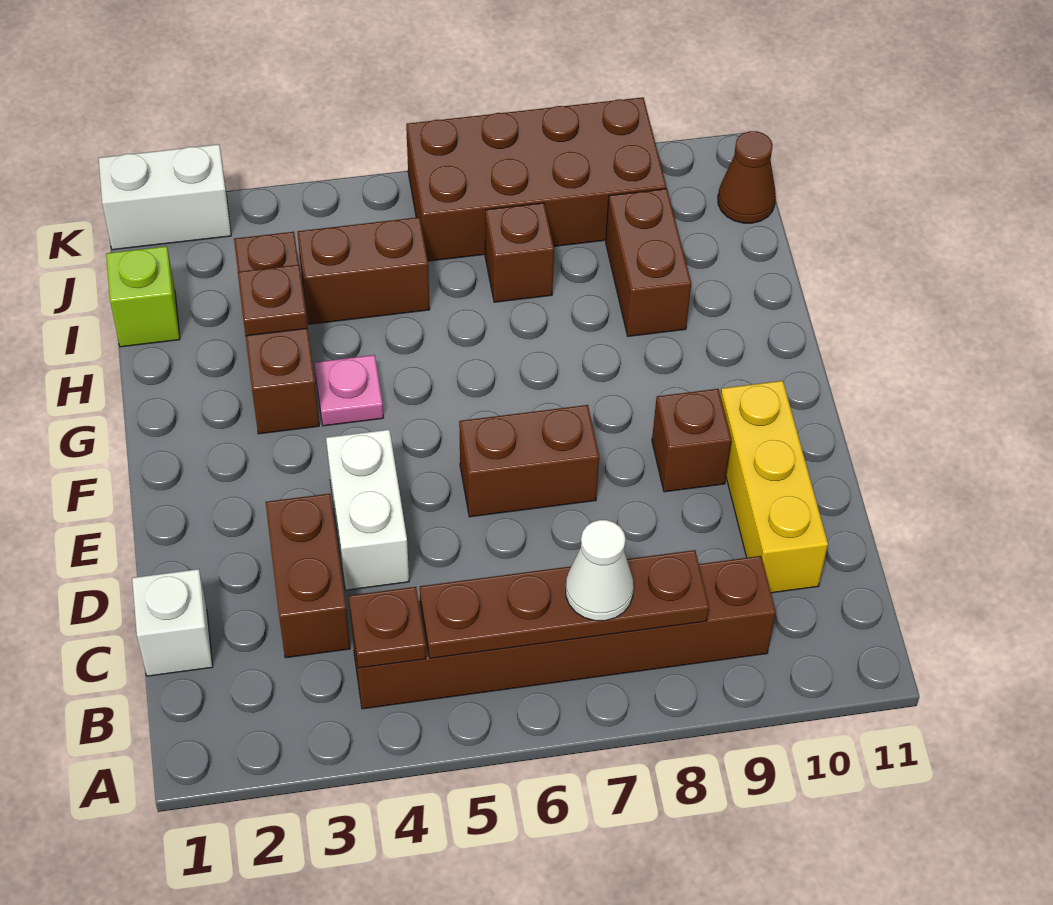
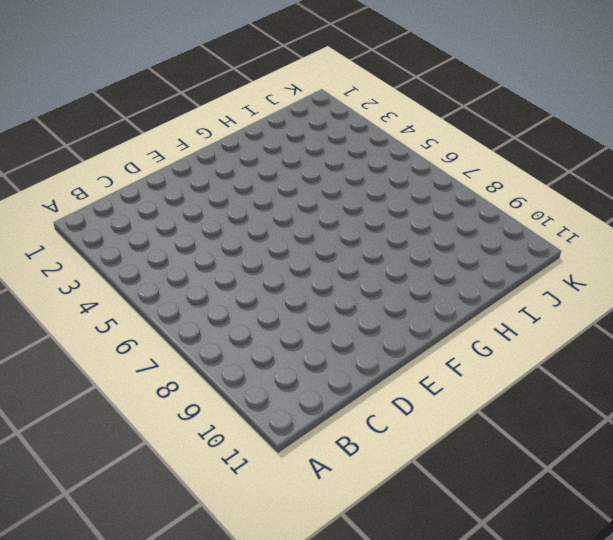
none -> brown 1x6 brick [350,556,776,709]
none -> white 1x1 brick [132,569,213,676]
none -> brown 1x2 brick [266,494,350,658]

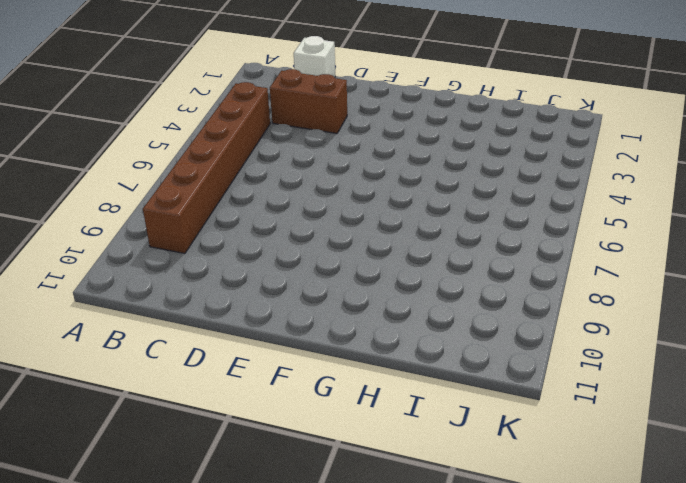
none -> yellow 1x3 brick [720,381,828,593]
none -> white 1x2 brick [326,430,409,590]
none -> brown 1x2 brick [459,405,599,517]

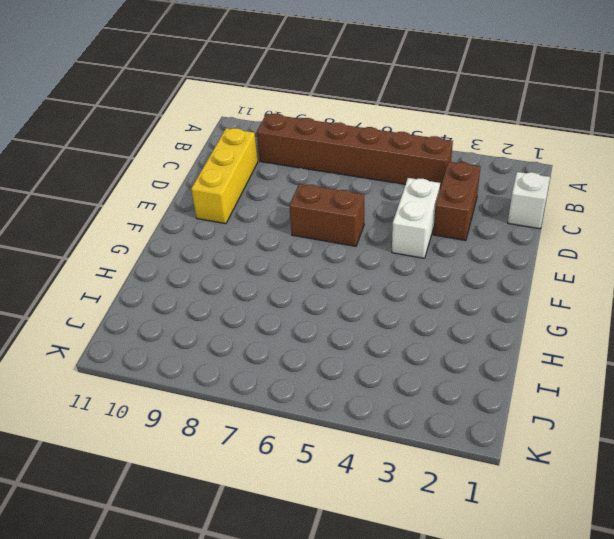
none -> brown 1x1 brick [652,389,732,492]
none -> brown 1x3 brick [234,232,319,434]
none -> pink 1x1 plate [314,355,383,426]

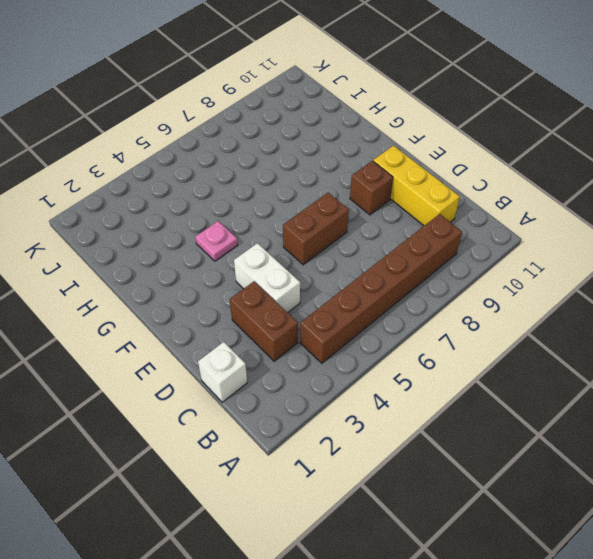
none -> brown 1x3 brick [234,232,319,434]
none -> brown 1x2 brick [606,189,691,336]
none -> lime 1x1 brick [106,246,180,347]

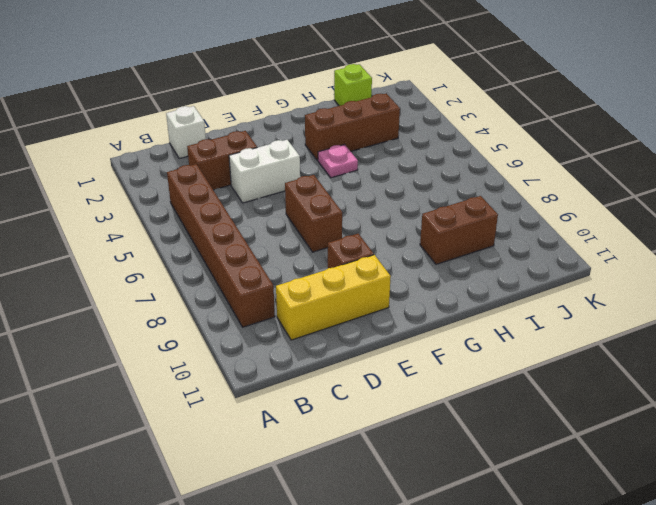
none -> brown 1x2 brick [297,217,430,324]
none -> brown 1x1 brick [485,203,554,302]
none -> brown 2x4 brick [406,97,667,261]

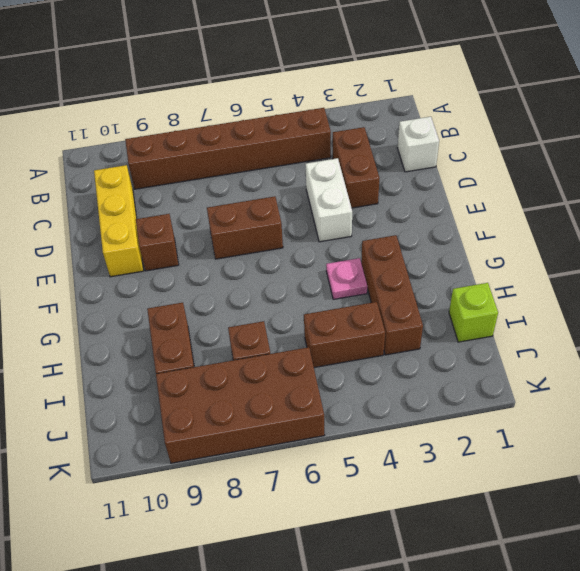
none -> brown 1x1 cone [718,131,776,223]
none -> white 1x2 brick [99,144,231,250]
none -> brown 1x1 plate [349,587,426,668]

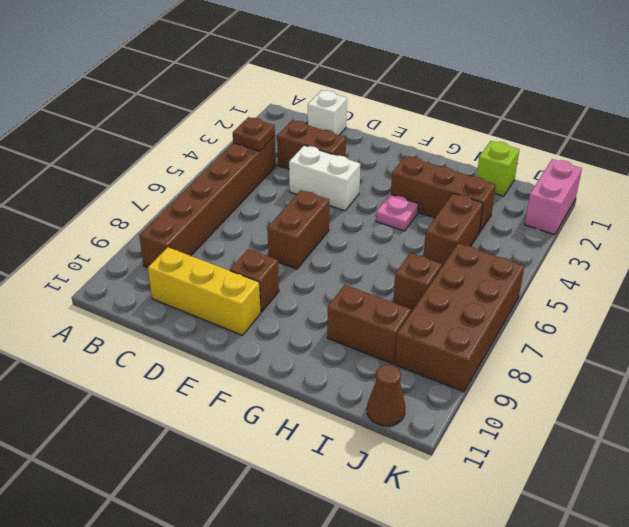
pink 1x2 brick [525,159,582,235] -> white 1x2 brick [99,144,231,250]
none -> brown 1x4 plate [420,550,709,658]
none -> brown 1x1 plate [238,265,308,336]
none -> white 1x1 cone [566,520,634,621]

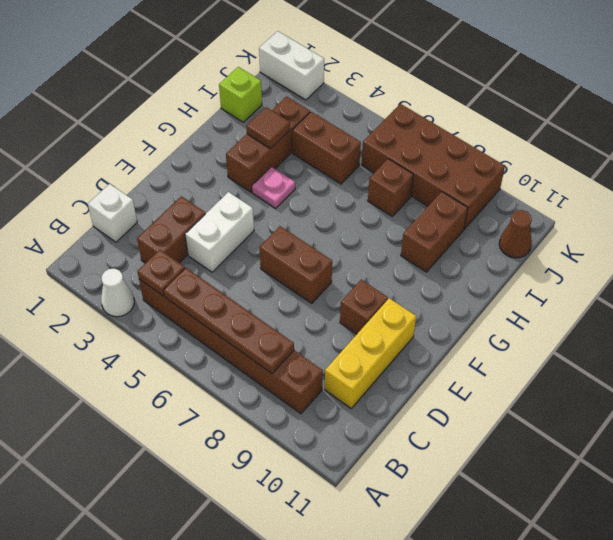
white 1x1 cone [101,269,134,317] -> white 1x1 cone moved to [566,520,634,621]
brown 1x1 tile [246,107,290,149] -> brown 1x1 plate [238,265,308,336]

